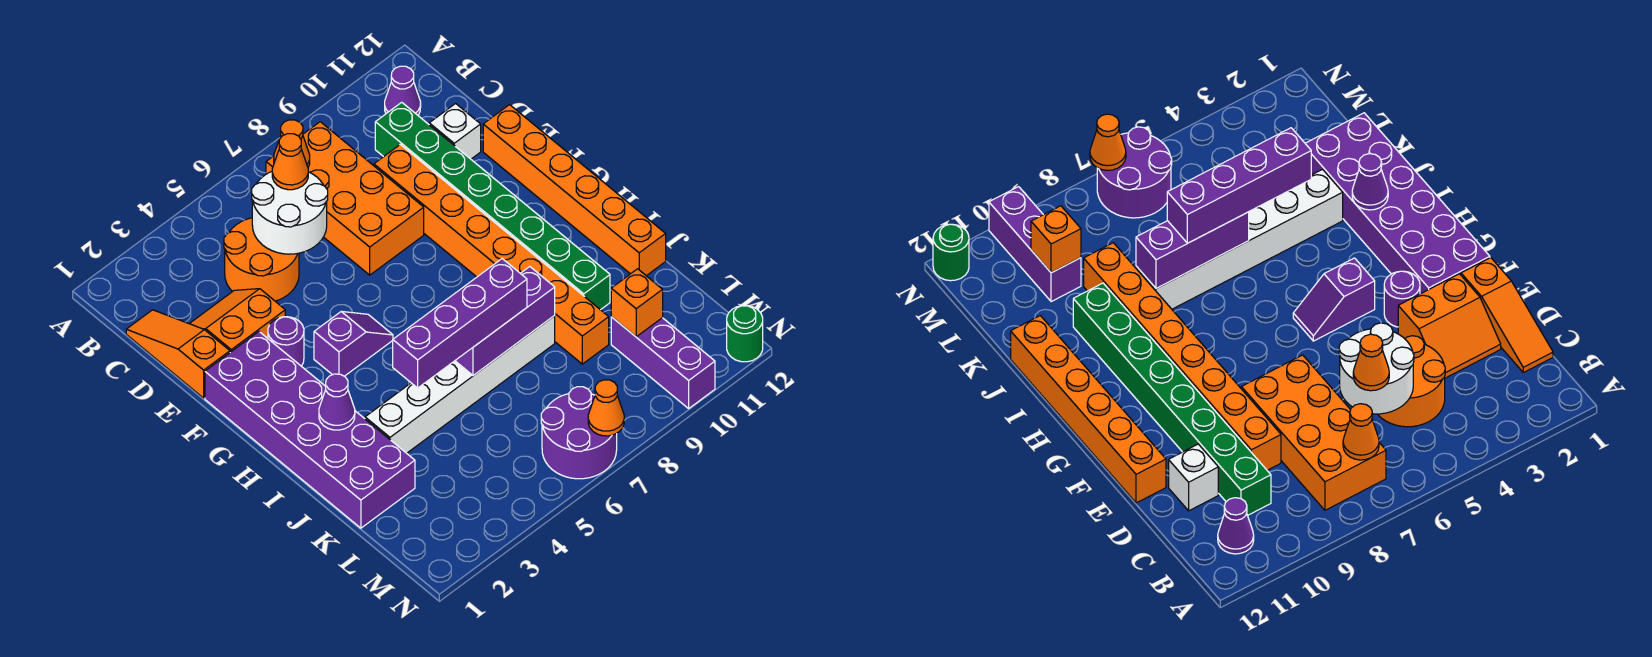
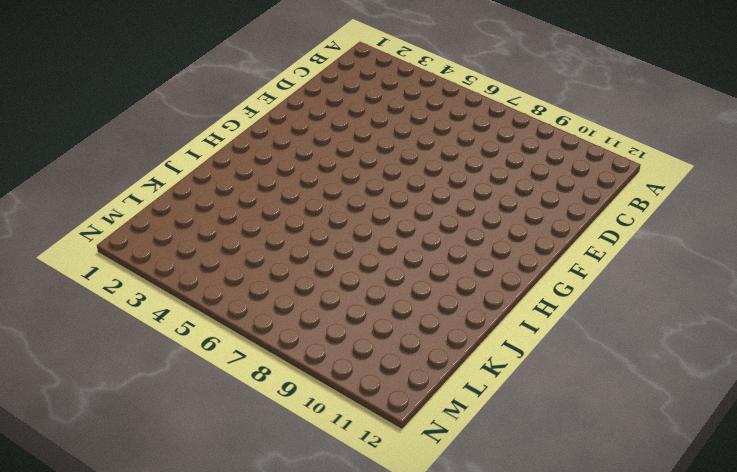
none -> orange 2x4 brick [266,122,424,275]
none -> purple 1x1 cone [385,66,421,115]
none -> orange 1x3 slope [126,310,230,398]

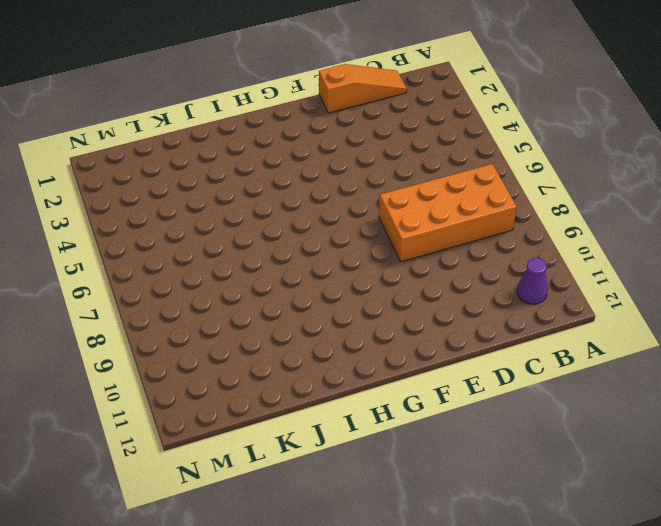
none -> orange 2x2 round brick [224,218,299,301]
none -> green 1x8 brick [375,102,610,310]
none -> orange 2x2 slope [189,289,285,352]

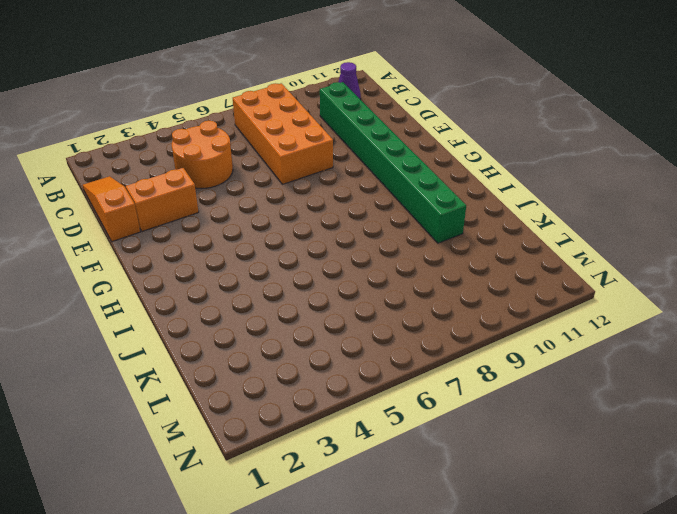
none -> orange 1x8 brick [374,145,609,364]
none -> white 1x1 brick [429,103,481,159]
none -> orange 1x6 brick [483,105,666,276]

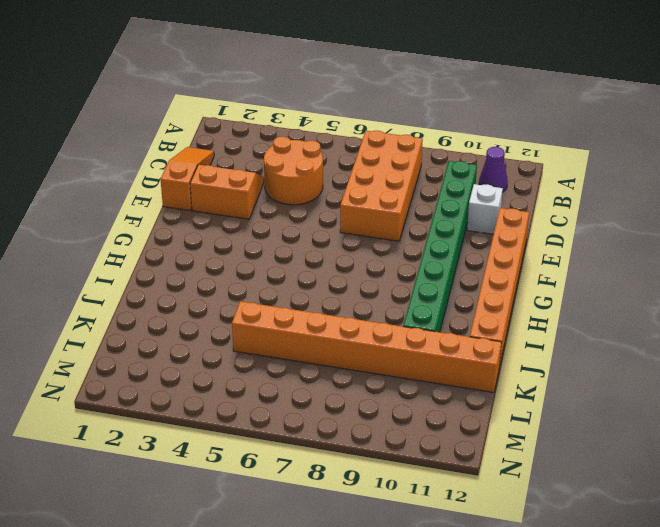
orange 1x8 brick [232,301,502,393] -> orange 1x8 brick turned to [374,145,609,364]
none -> purple 2x6 brick [205,332,415,528]
none -> purple 1x1 round brick [268,317,304,366]
none -> purple 1x2 slope [314,311,393,376]

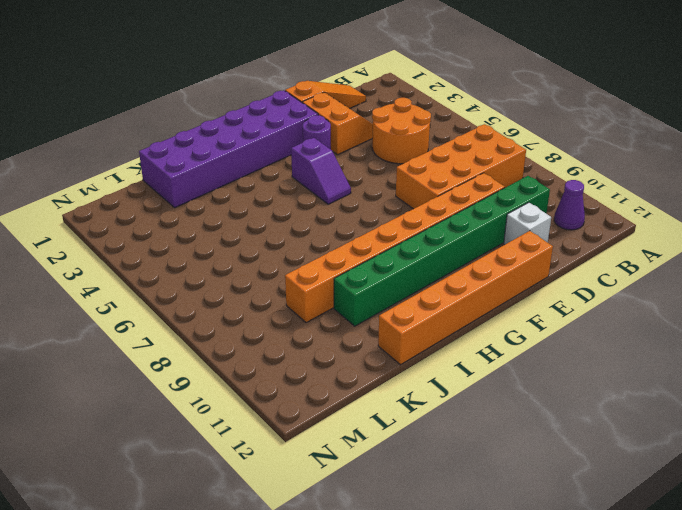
none -> white 1x6 brick [365,316,555,453]
none -> purple 1x3 brick [611,317,715,408]
none -> purple 2x2 round brick [541,387,617,479]

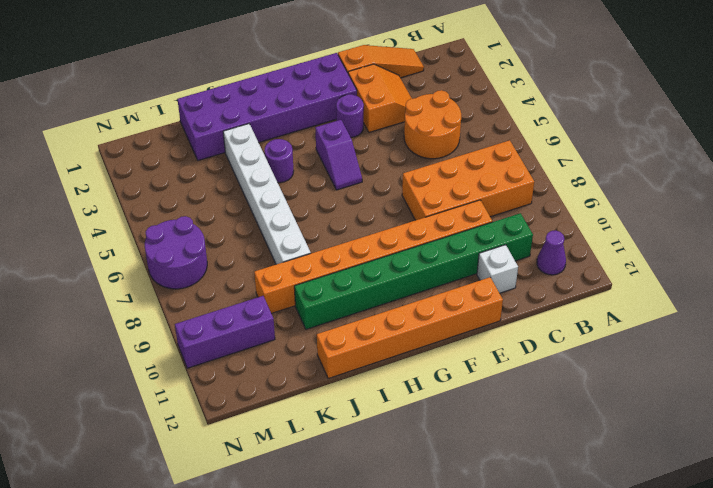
purple 1x1 round brick [264,139,294,183] -> none
none -> green 1x1 round brick [727,305,763,362]
none -> orange 1x1 cone [274,120,310,167]
none -> white 2x2 round brick [252,172,328,254]

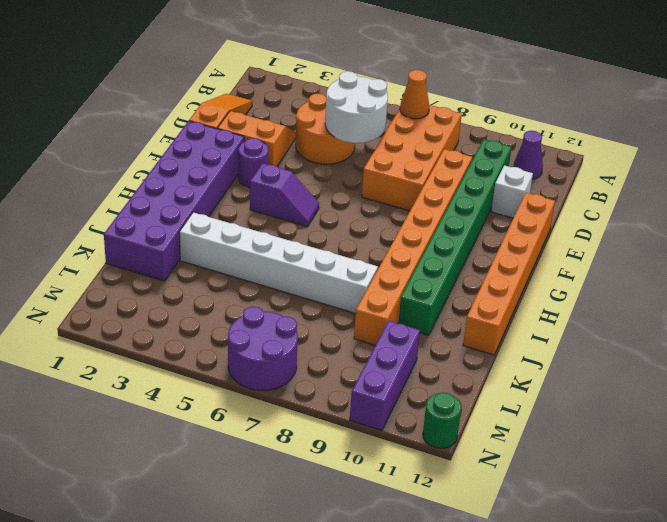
none -> purple 1x1 cone [319,374,355,430]
none -> purple 1x3 brick [455,267,555,376]
none -> orange 1x1 brick [611,269,663,337]

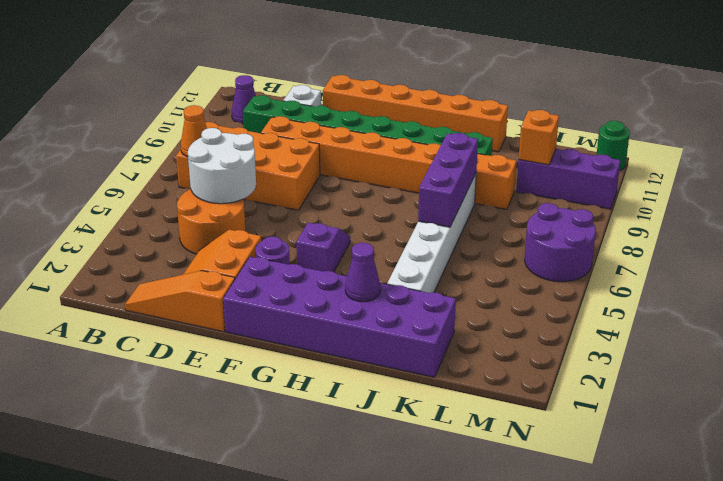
none -> orange 1x1 cone [588,380,624,436]
none -> orange 1x1 cone [272,134,308,190]
none -> purple 1x4 brick [393,259,527,388]

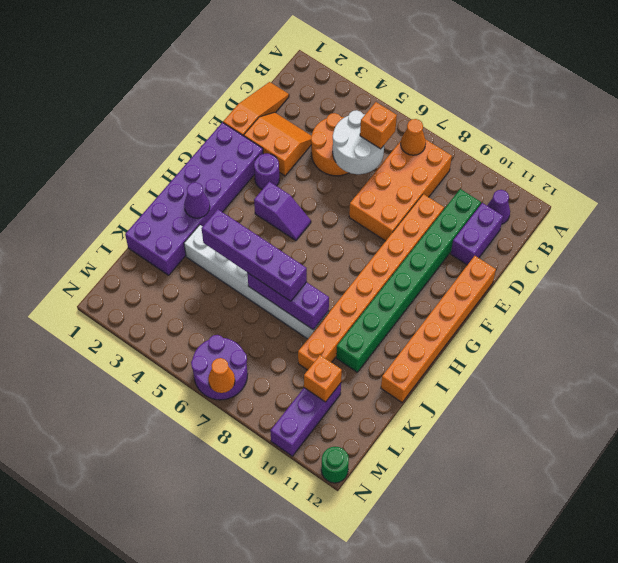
orange 1x1 brick [360,102,397,149] -> orange 1x1 cone [272,134,308,190]
purple 1x2 brick [451,203,503,265] -> white 1x1 brick [429,103,481,159]

